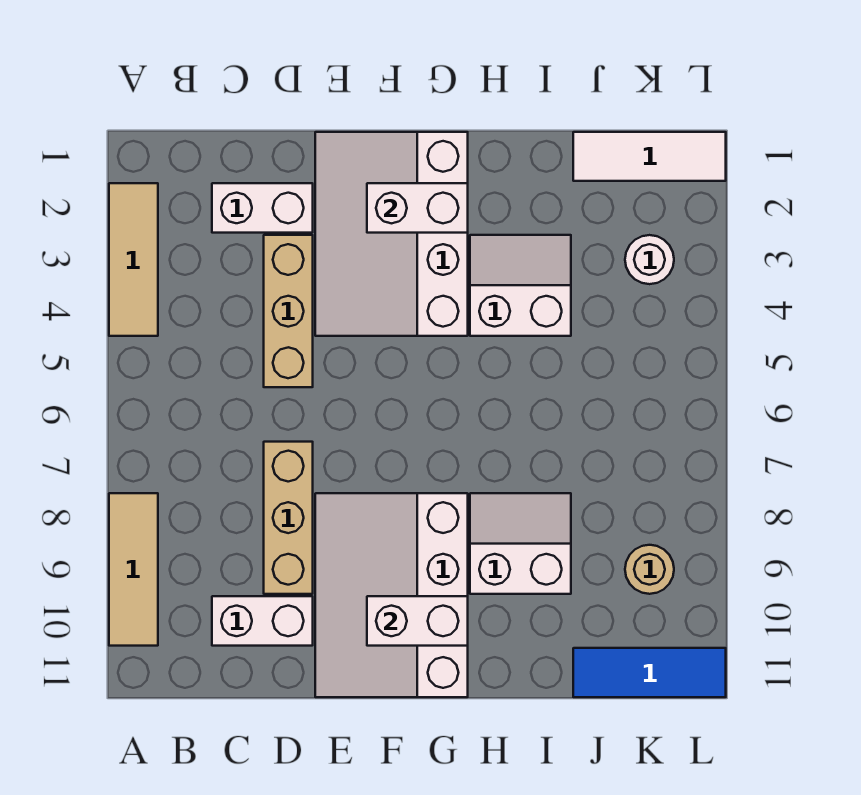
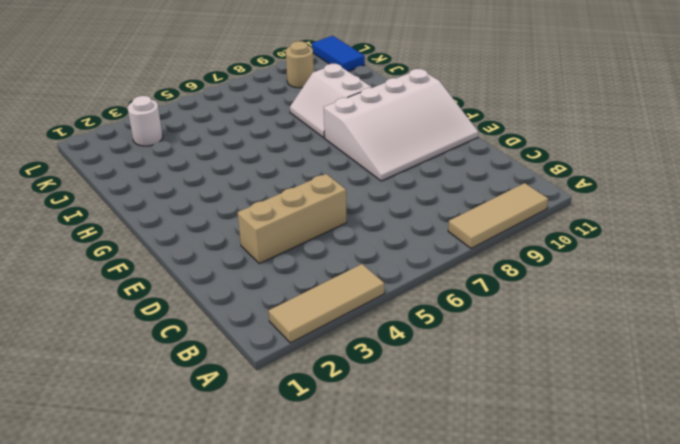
blue 1x2 tile [312,36,365,71] -> blue 1x3 tile [573,648,726,697]
none -> white 1x2 brick [212,183,313,233]
none -> white 1x2 brick [212,596,313,646]
none -> tan 1x3 brick [264,442,313,594]

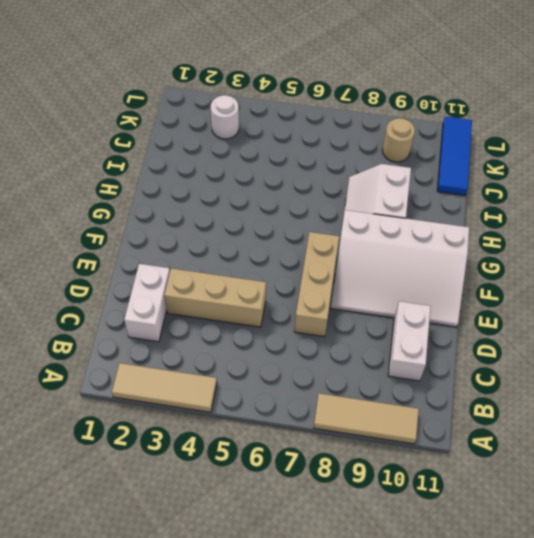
tan 1x3 brick [294,232,339,337] -> tan 1x3 brick turned to [264,442,313,594]
none -> white 3x4 slope [315,132,468,336]
none -> white 2x2 slope [470,235,571,336]
none -> white 1x3 tile [573,132,726,181]

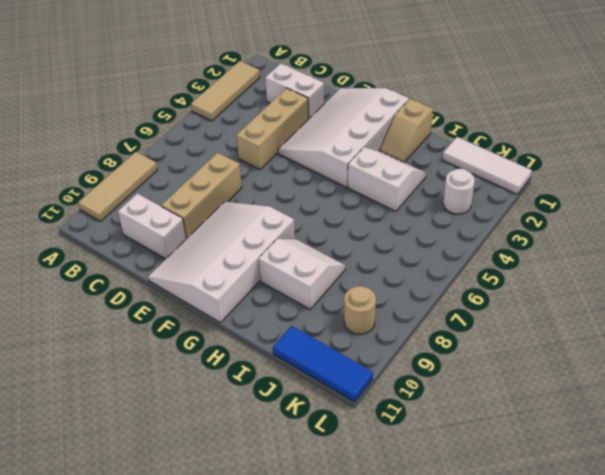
tan 1x2 slope [379,99,433,162] -> none
none -> white 1x2 brick [367,183,468,233]
none -> white 1x2 brick [367,596,468,646]

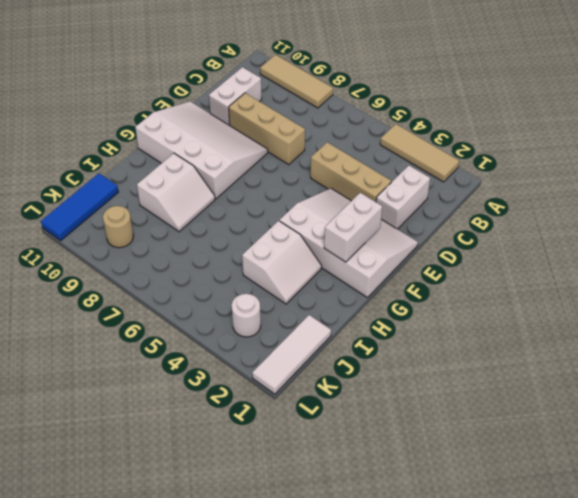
none -> white 1x2 brick [367,596,468,646]

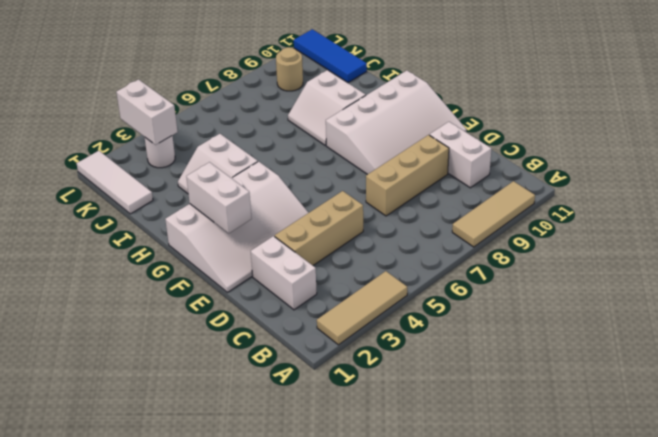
white 1x2 brick [116,79,177,145] -> white 1x2 brick moved to [367,596,468,646]

